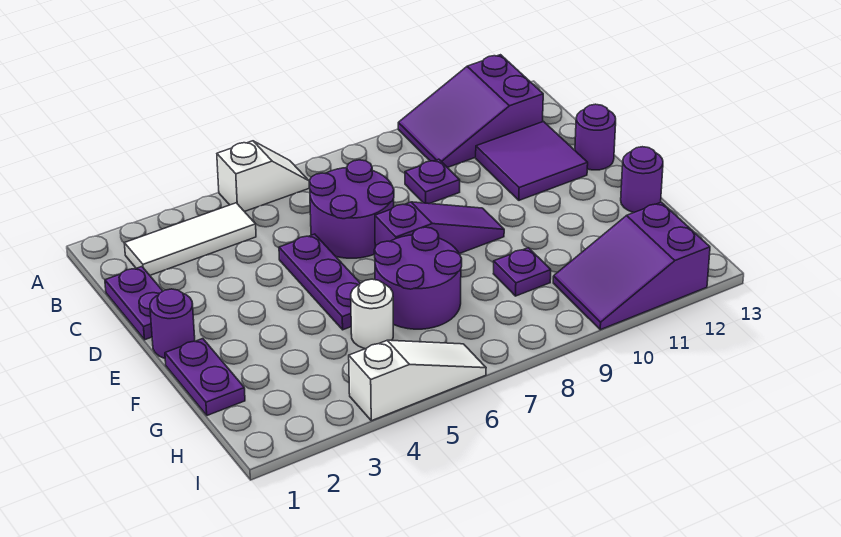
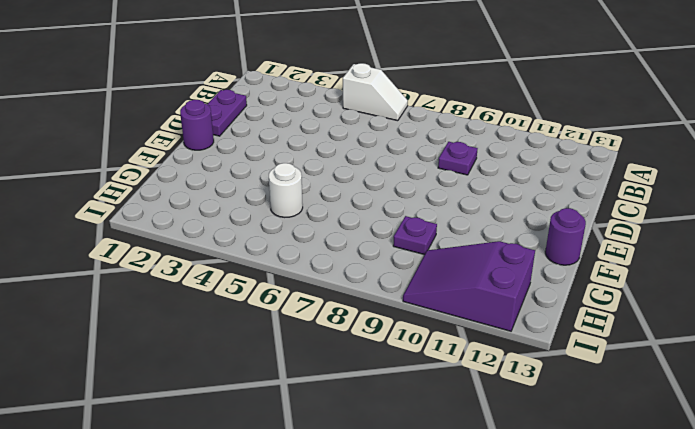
none -> purple 2x3 slope [398,55,543,168]
none -> white 1x3 tile [124,203,256,275]
none -> purple 2x2 round brick [309,160,394,258]

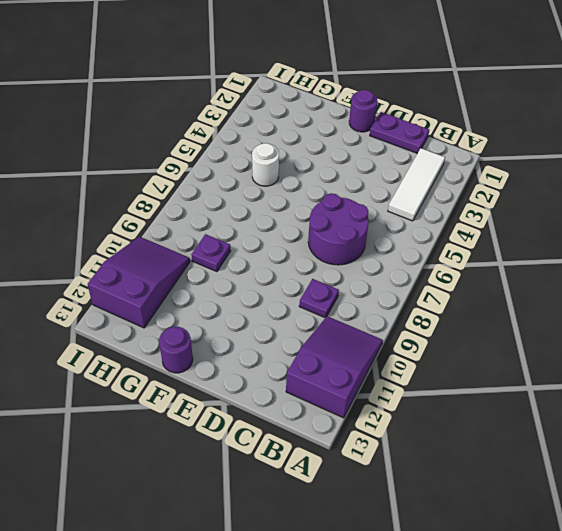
none -> white 1x2 slope [217,141,309,212]
none -> purple 2x2 tile [476,122,588,200]
none -> purple 1x3 plate [279,234,360,330]

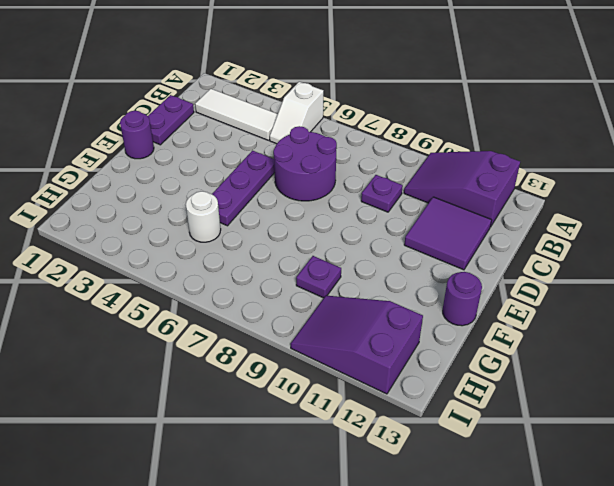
white 1x2 slope [270,82,324,144] -> white 1x2 slope turned to [217,141,309,212]
none -> purple 1x1 round brick [575,104,616,170]
none -> purple 1x3 slope [375,202,504,254]
none -> purple 1x2 plate [165,339,245,415]

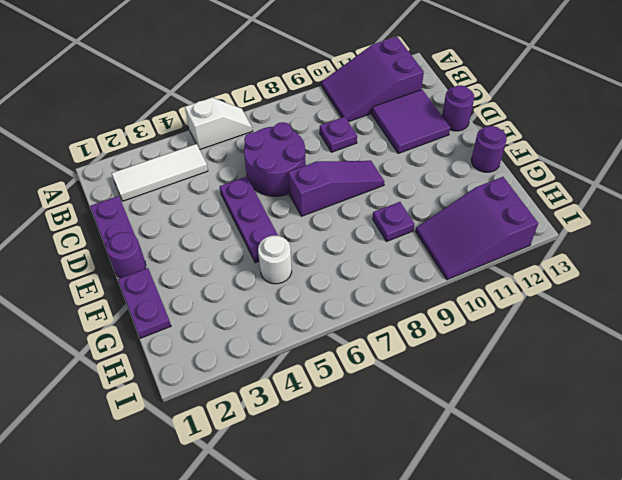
none -> purple 2x2 round brick [374,227,462,329]
none -> white 1x3 slope [349,340,486,421]

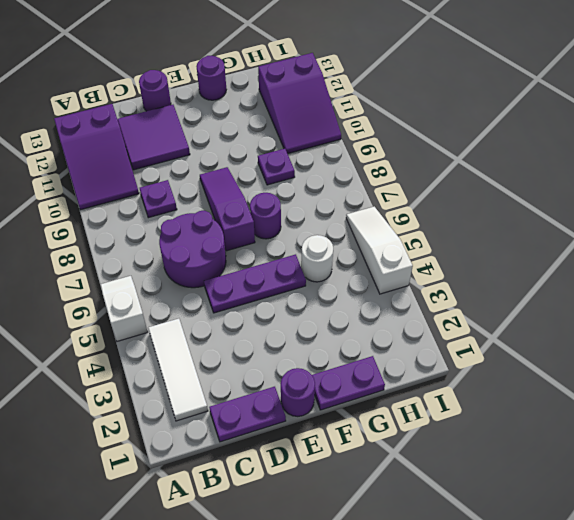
purple 1x1 round brick [250,193,281,239] -> purple 2x2 round brick [374,227,462,329]

